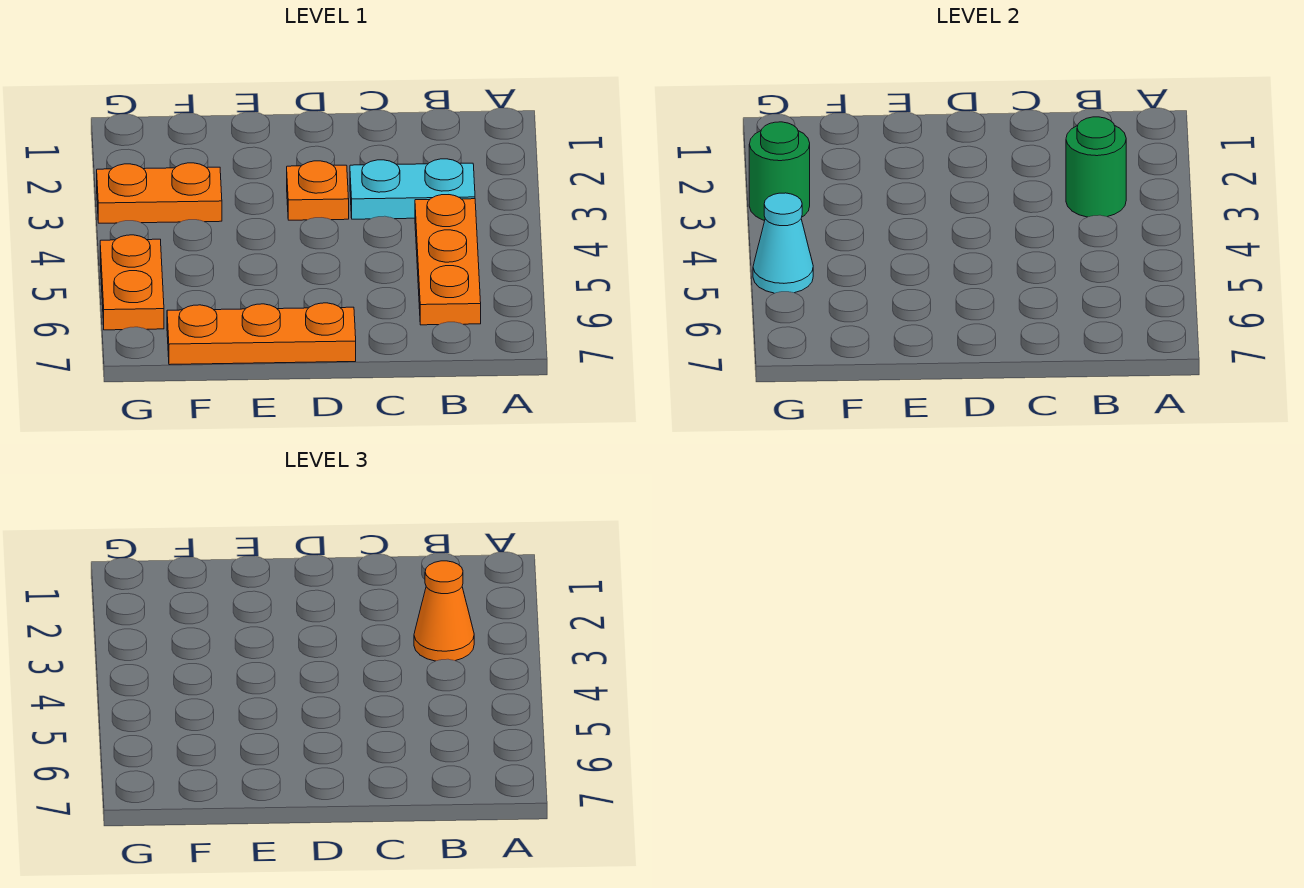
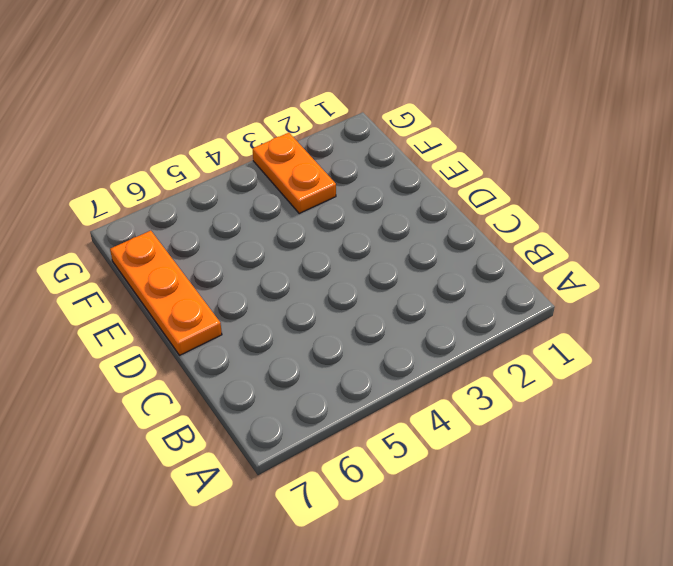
none -> cyan 1x2 plate [350,159,475,219]
none -> orange 1x3 plate [415,195,481,325]

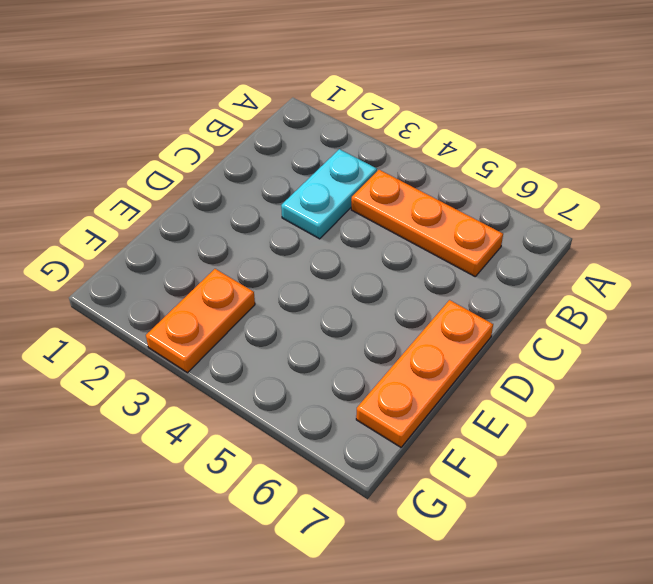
none -> orange 1x1 plate [287,161,349,220]
none -> orange 1x2 plate [100,235,164,330]

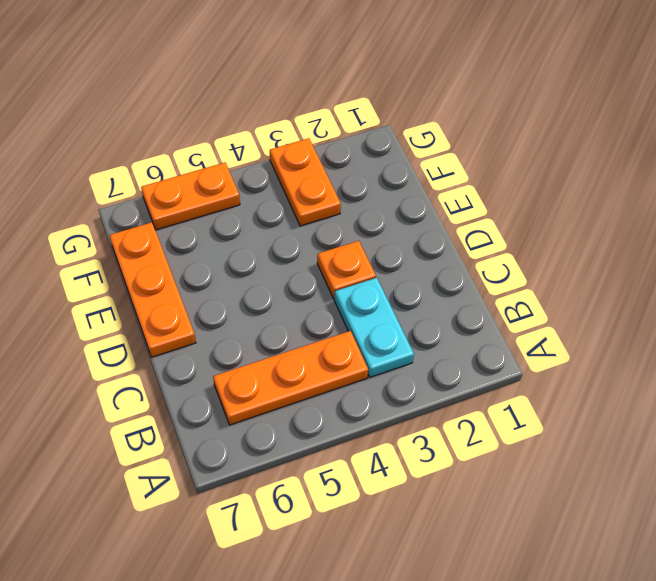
none -> green 1x1 round brick [1066,117,1126,217]
none -> green 1x1 round brick [749,122,810,221]

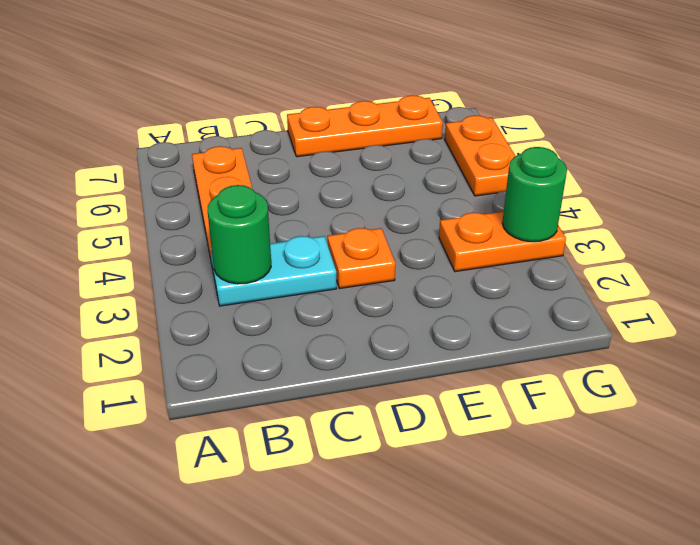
none -> cyan 1x1 cone [753,193,813,293]
none -> orange 1x1 cone [414,561,474,661]

